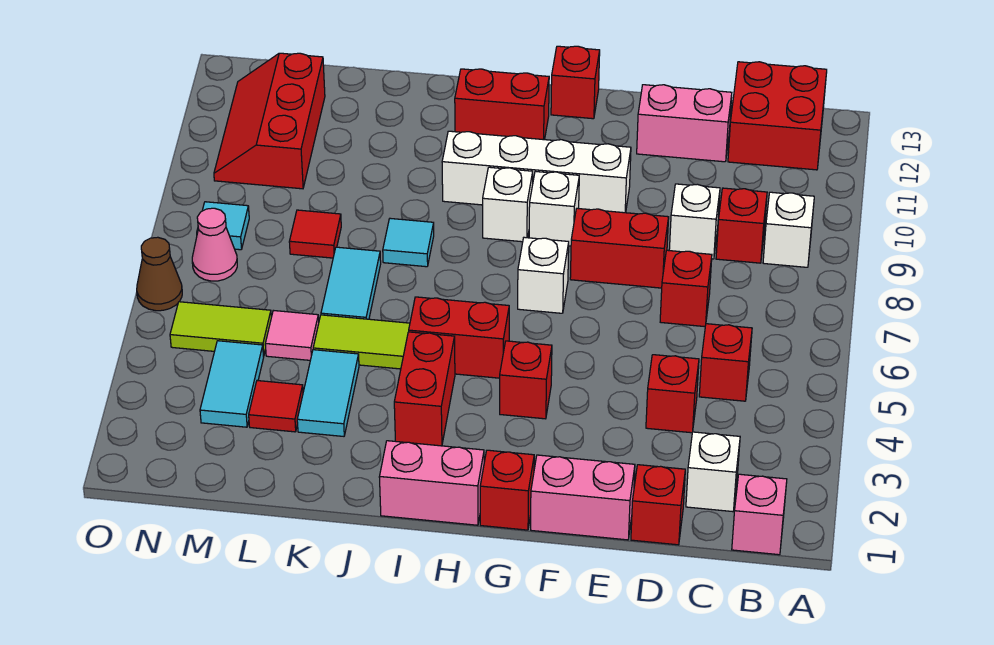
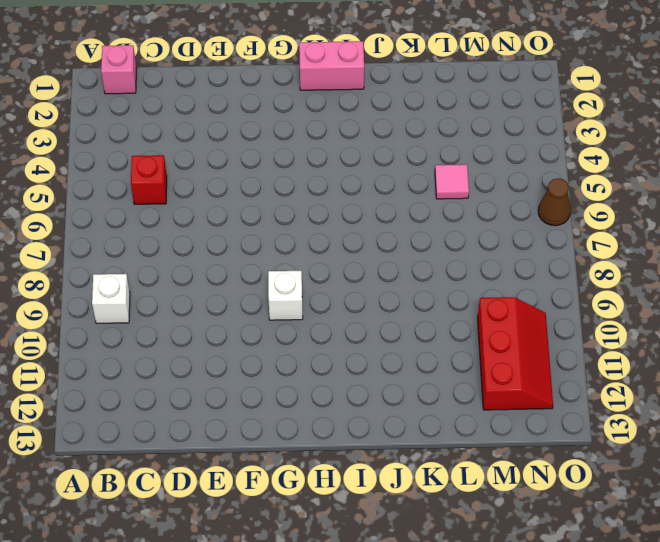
none -> red 2x2 brick [728,62,827,170]
none -> white 1x1 brick [686,432,740,512]
none -> red 1x1 brick [716,188,767,263]
none -> red 1x1 brick [631,465,685,545]

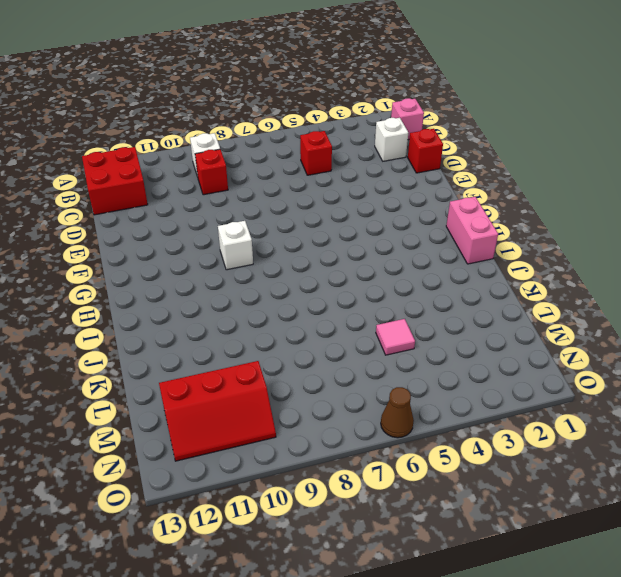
none -> red 1x1 brick [646,355,699,433]
none -> red 1x1 brick [660,250,712,327]
none -> white 1x1 brick [669,184,720,259]
none -> pink 1x2 brick [637,85,732,162]

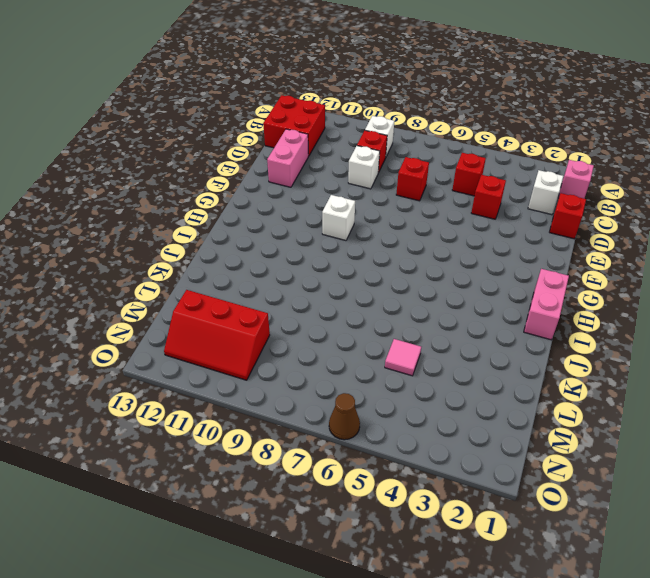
none -> pink 1x2 brick [531,455,635,540]
none -> red 1x2 brick [570,208,669,288]
none -> white 1x4 brick [442,131,631,213]
none -> red 1x1 brick [480,450,534,530]

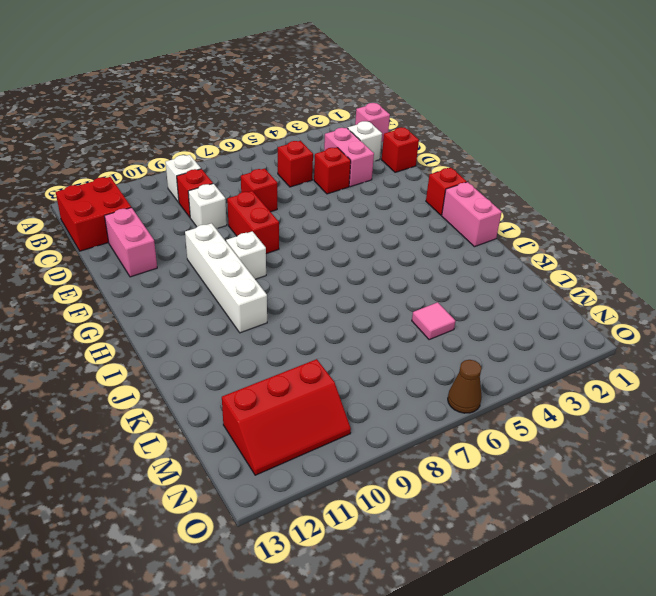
pink 1x2 brick [324,128,374,187] -> pink 1x2 brick moved to [531,455,635,540]
none -> red 1x1 brick [500,341,552,419]
none -> white 1x1 brick [518,237,569,313]
none -> red 1x1 brick [551,46,600,119]
none -> red 1x2 brick [409,297,509,378]

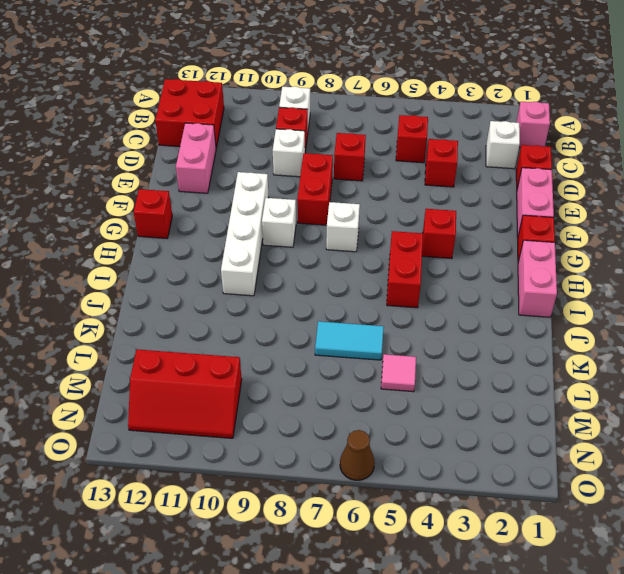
none -> white 1x1 brick [483,167,533,242]
none -> red 1x2 brick [455,69,549,140]
none -> red 1x2 brick [394,332,455,446]
none -> lime 1x2 tile [313,315,410,369]

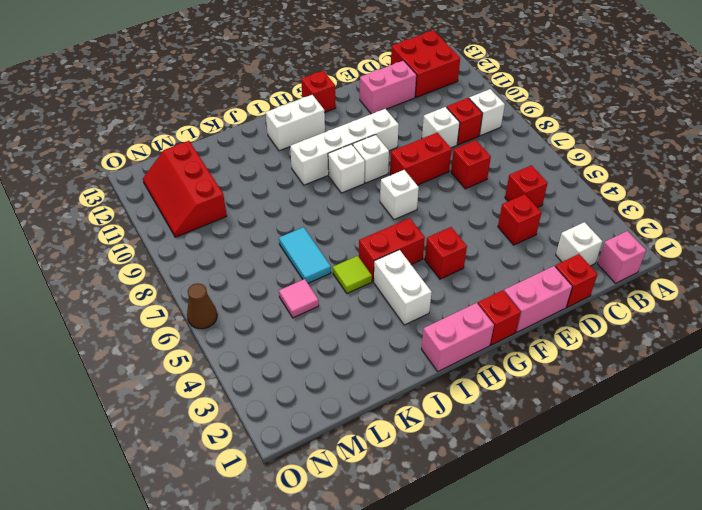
white 1x2 brick [266,95,325,151] -> red 1x2 brick [455,69,549,140]
white 1x2 brick [374,250,432,325] -> red 1x2 brick [394,332,455,446]
lime 1x1 tile [333,256,372,293] -> lime 1x2 tile [313,315,410,369]
none -> cyan 1x1 tile [383,218,434,267]
none -> cyan 1x2 tile [297,350,359,436]
none -> red 1x1 tile [249,381,303,432]
none -> red 1x1 tile [289,210,341,258]

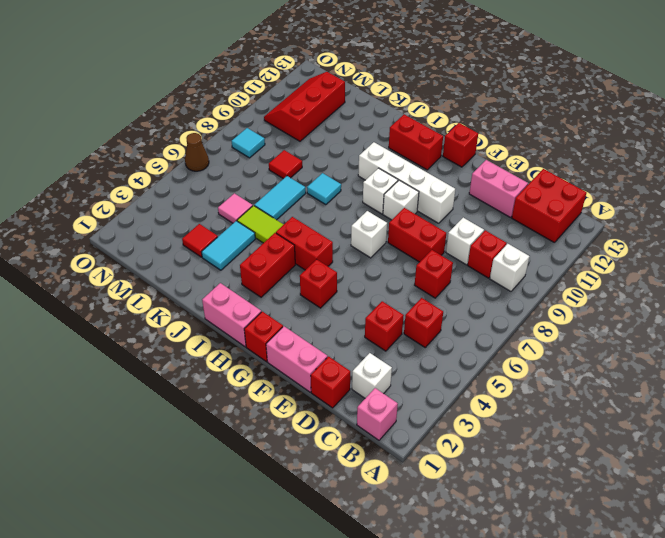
none -> cyan 1x2 tile [200,341,264,427]
none -> lime 1x2 tile [170,302,271,356]
none -> pink 1x1 cone [192,208,237,281]

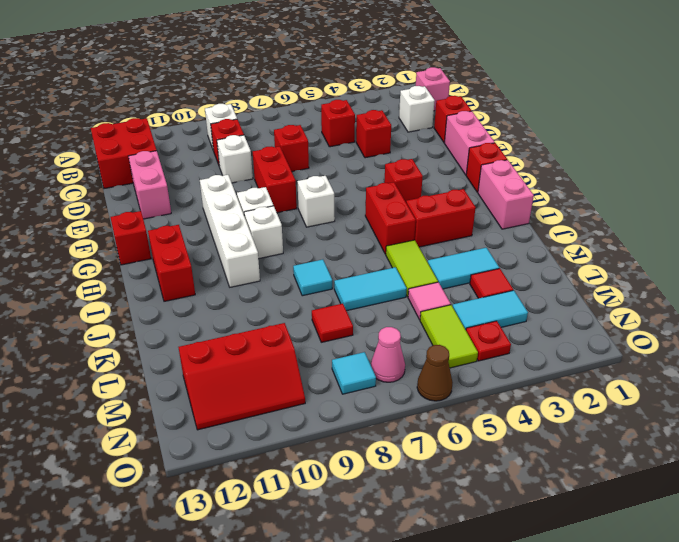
red 1x1 plate [466,321,511,361] -> none

